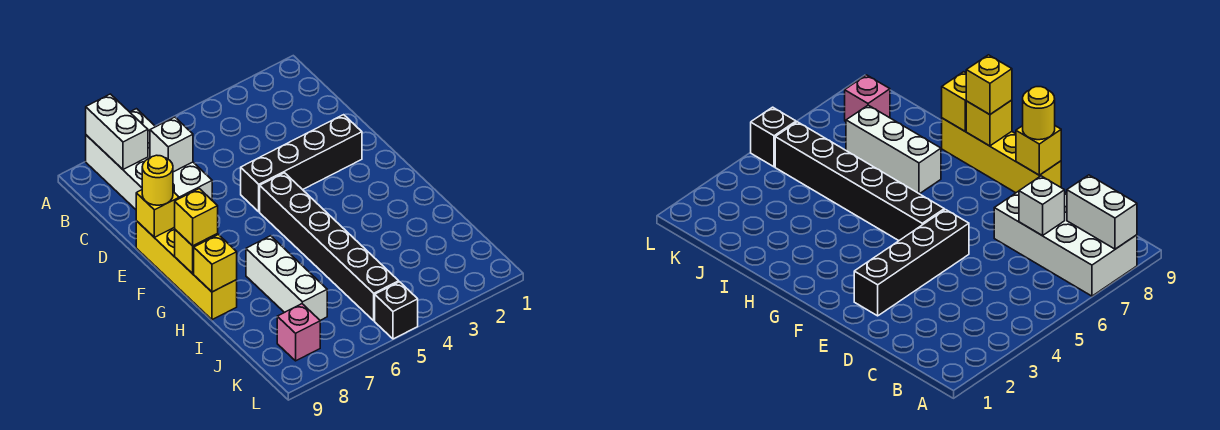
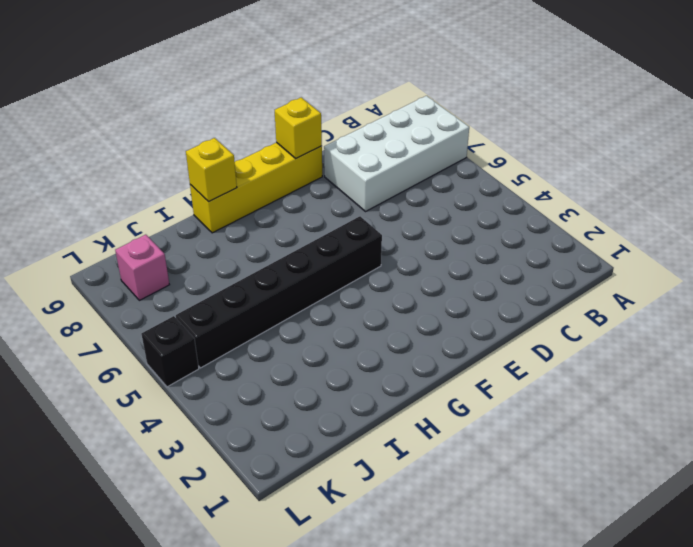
none -> black 1x4 brick [241,115,362,212]
none -> white 1x3 brick [246,236,327,320]
none -> white 1x2 brick [86,94,148,169]

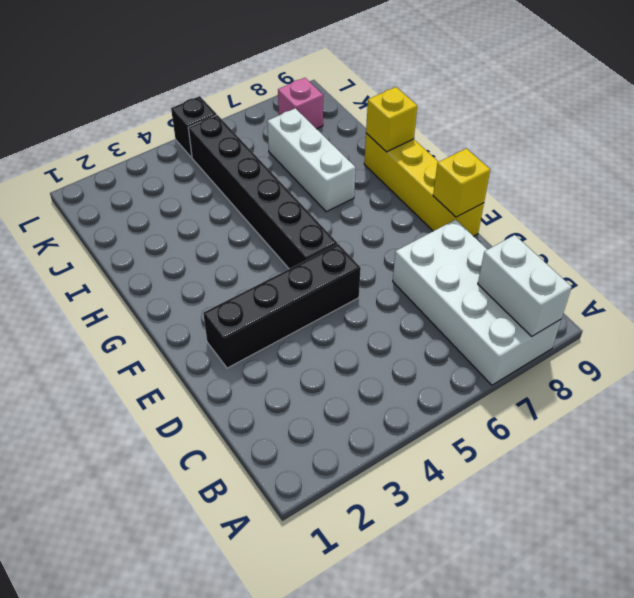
none -> white 1x1 brick [150,117,193,172]
none -> yellow 1x1 brick [175,230,218,274]
none -> yellow 1x1 round brick [142,155,173,205]

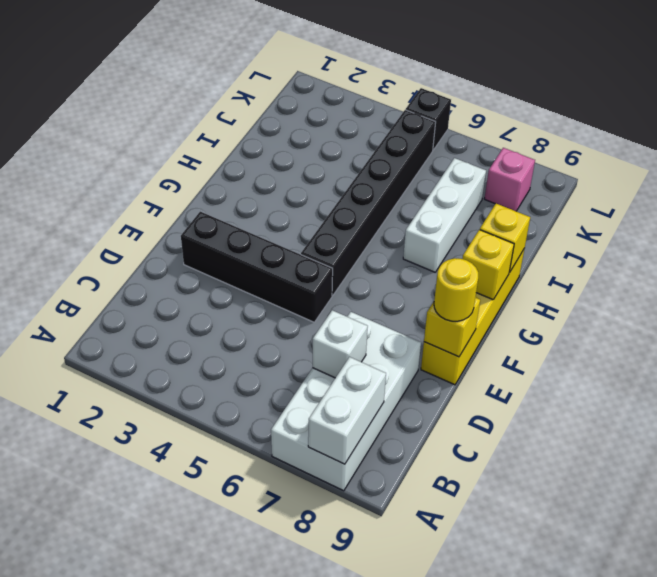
none -> yellow 1x1 brick [175,189,218,246]

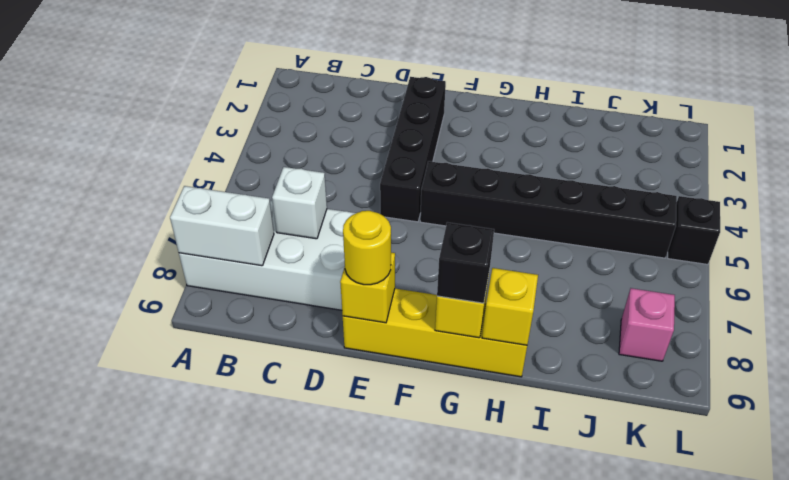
black 1x1 brick [437,222,494,303] -> yellow 1x1 brick [175,189,218,246]
none -> white 1x3 brick [246,236,327,320]

